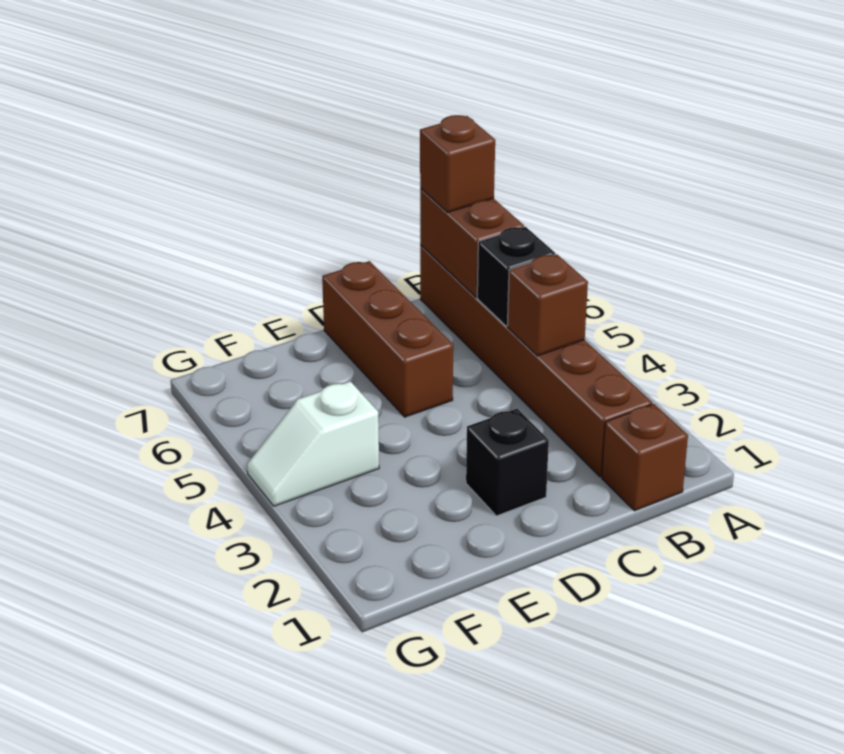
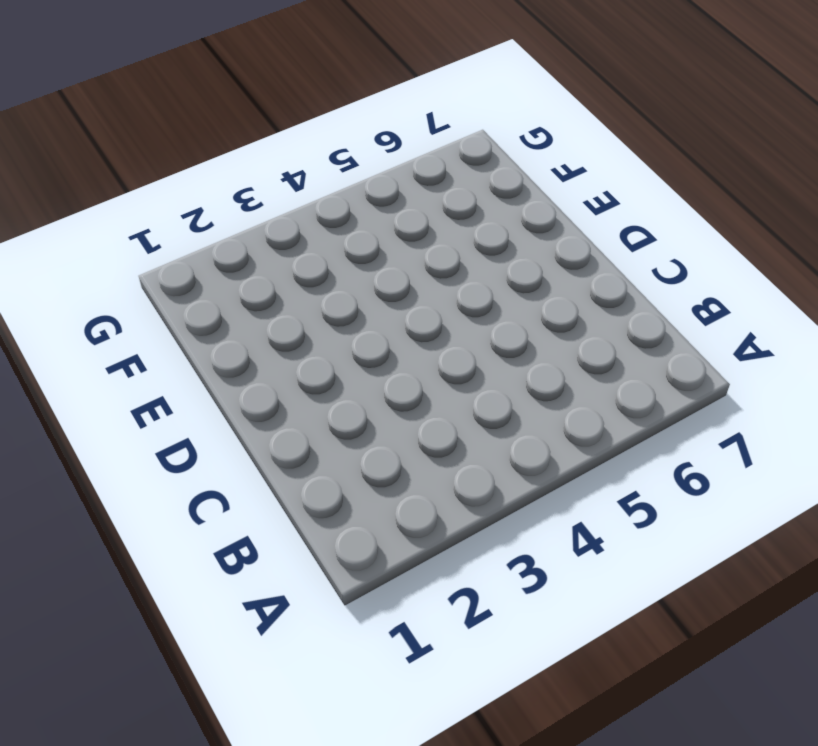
none -> brown 1x1 brick [602,404,688,511]
none -> brown 1x6 brick [420,245,652,477]

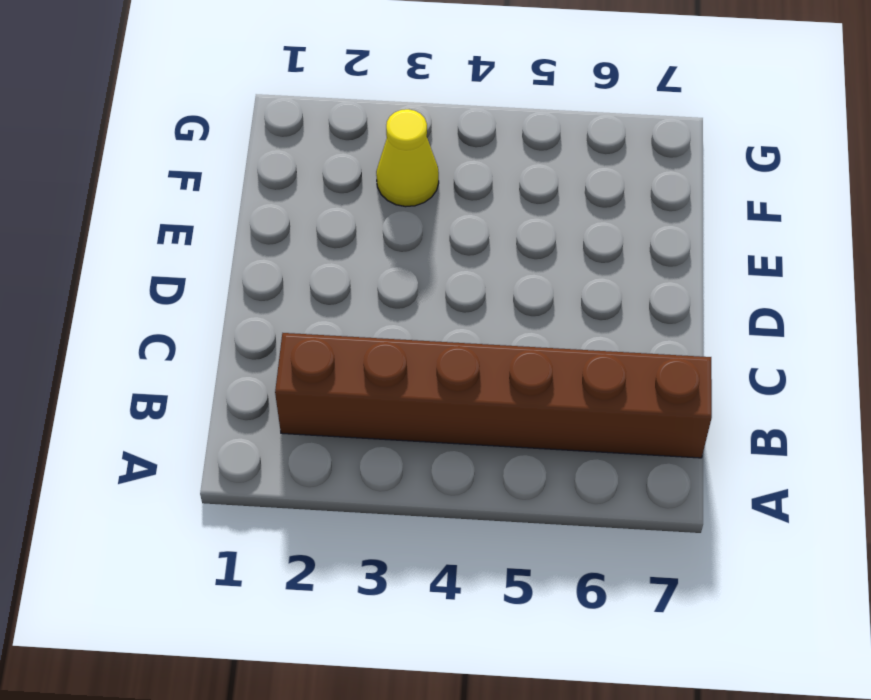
yellow 1x1 cone [376,109,439,207] -> none
none -> brown 1x1 brick [602,404,688,511]
none -> black 1x1 brick [466,409,549,516]

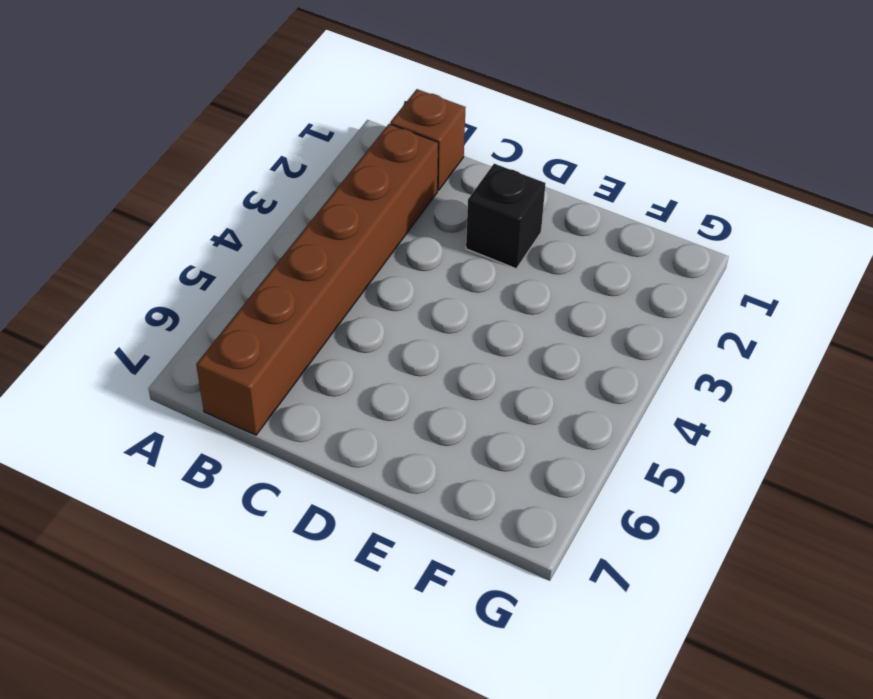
none -> brown 1x3 brick [322,261,453,417]
none -> white 1x2 slope [247,381,379,506]

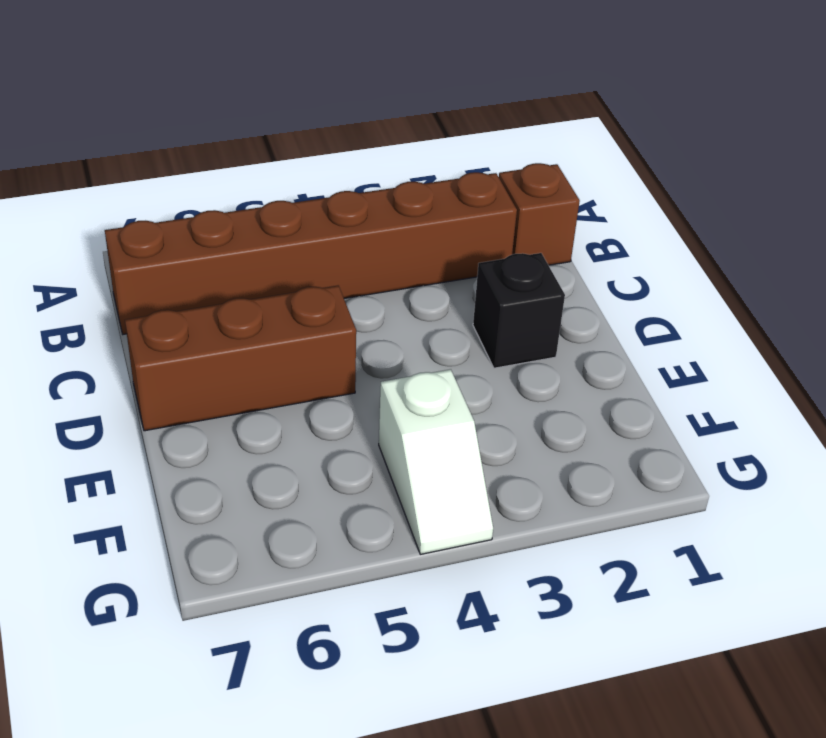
none -> brown 1x1 brick [507,254,588,356]
none -> black 1x1 brick [477,227,555,326]

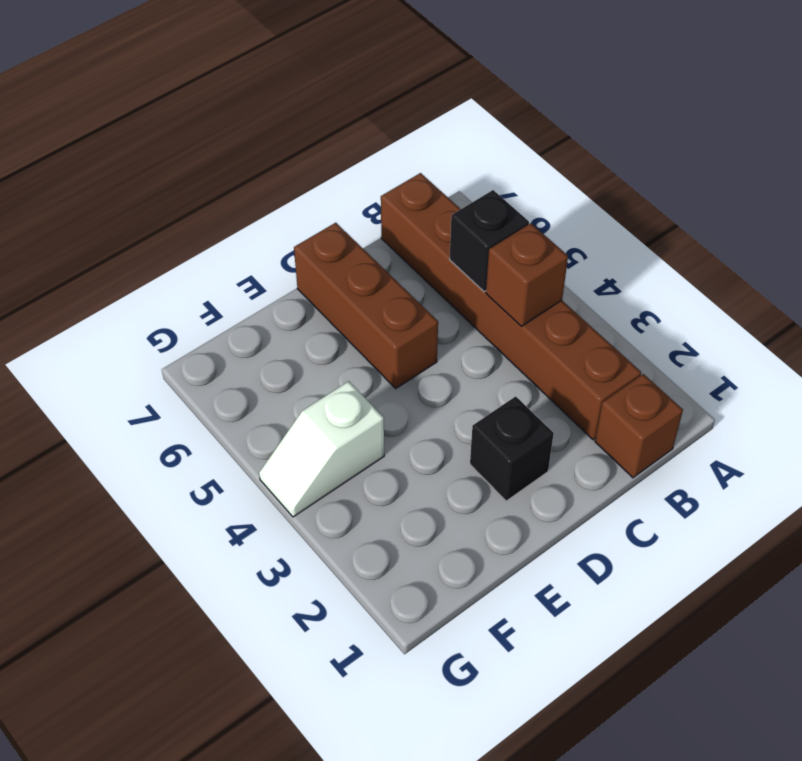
none -> brown 1x2 brick [420,189,524,297]
none -> brown 1x1 brick [420,115,495,212]

